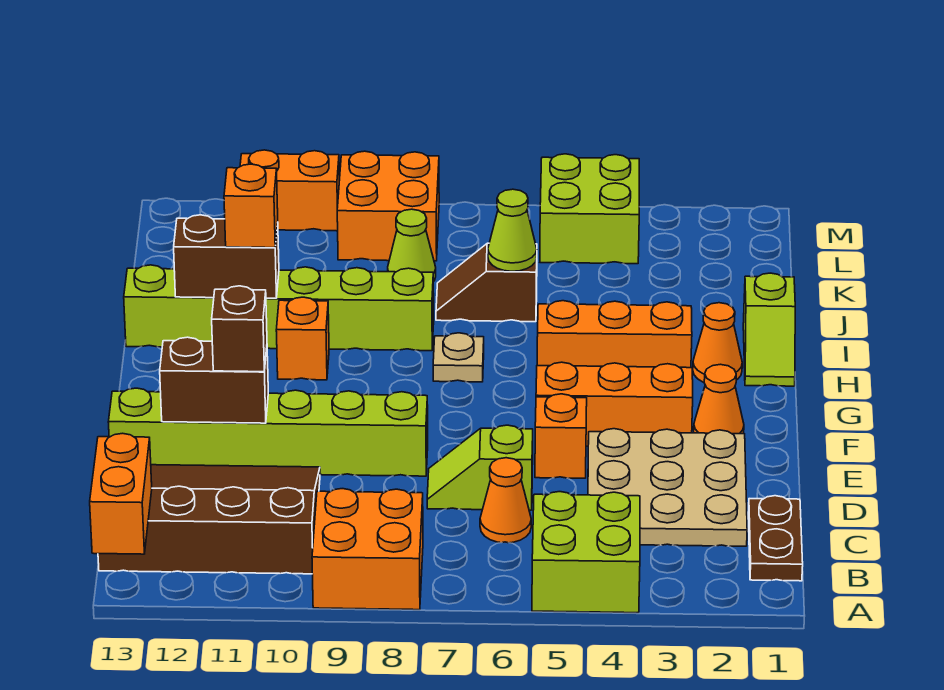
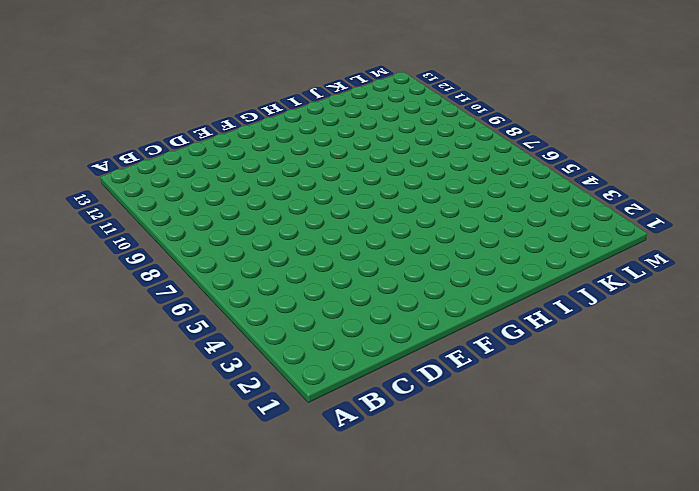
none -> lime 2x2 brick [532,492,640,613]
none -> orange 2x2 brick [312,489,423,610]
none -> brown 1x2 plate [748,496,803,581]

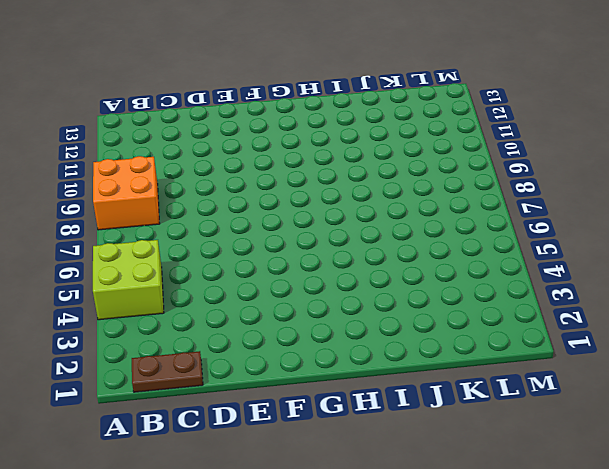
none -> brown 3x4 slope [98,465,320,574]
none -> tan 3x3 plate [588,429,747,546]
none -> orange 1x1 cone [480,458,531,543]

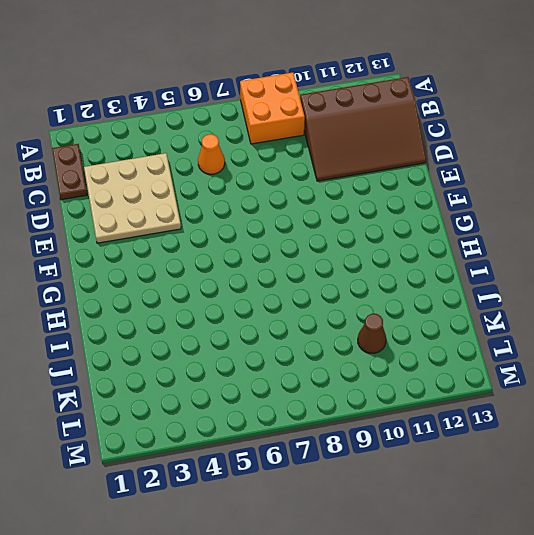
brown 1x1 cone [358,314,386,353] -> none
none -> lime 2x2 brick [532,492,640,613]
none -> lime 1x2 slope [427,425,533,510]
none -> orange 1x1 brick [535,394,587,478]

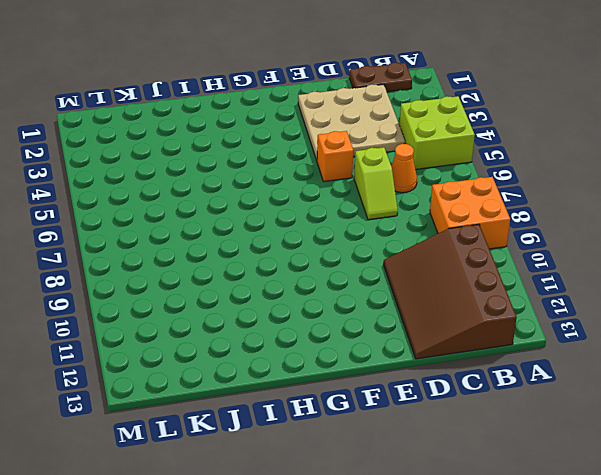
none -> lime 1x6 brick [108,388,428,476]
none -> orange 1x1 cone [694,364,744,434]
none -> orange 1x3 brick [536,362,693,446]

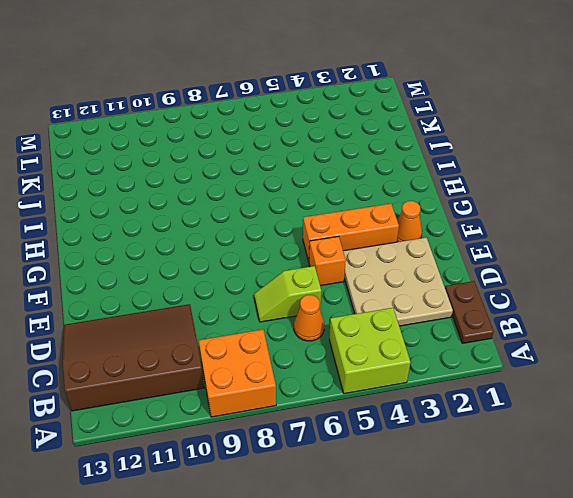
none -> lime 1x6 brick [108,388,428,476]
none -> lime 1x2 slope [743,273,795,386]
none -> orange 1x1 cone [693,303,742,382]

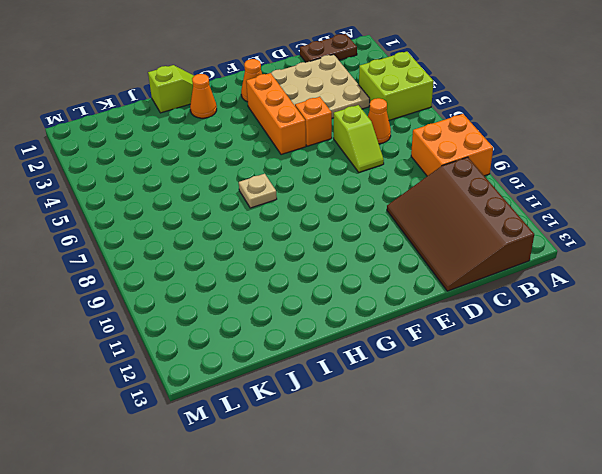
none -> lime 1x6 brick [108,388,428,476]
none -> orange 1x3 brick [537,301,692,368]
none -> orange 1x1 brick [276,297,329,380]

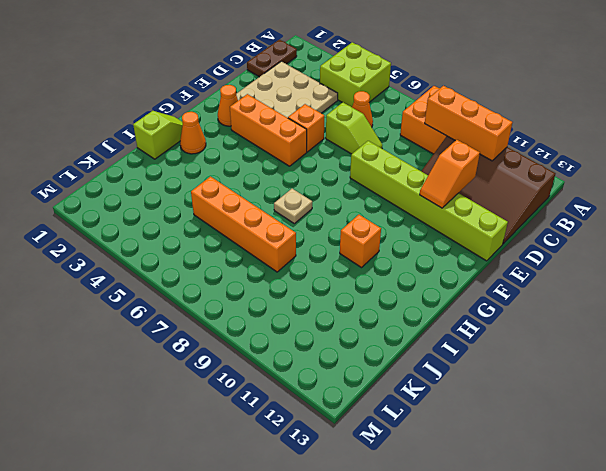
orange 1x3 brick [425,86,513,161] -> orange 1x3 brick moved to [537,301,692,368]
orange 1x2 slope [420,140,480,208] -> brown 1x2 brick [160,337,268,423]
orange 1x4 brick [191,177,296,272] -> brown 1x2 slope [436,243,537,322]
none -> lime 1x6 brick [124,265,434,351]
none -> lime 1x1 cone [388,209,436,282]
none -> lime 2x2 brick [540,154,639,264]

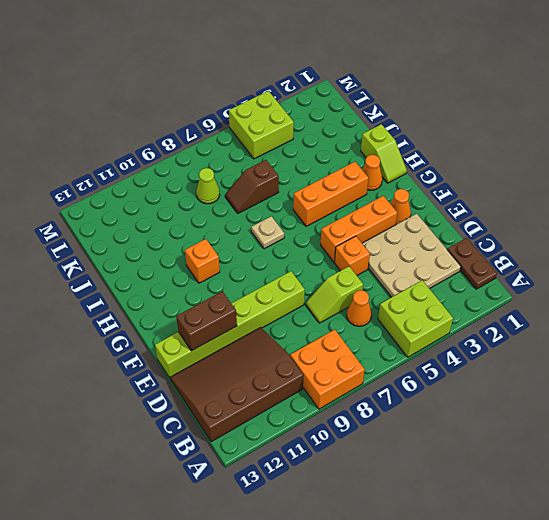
none -> lime 1x6 brick [124,265,434,351]
none -> orange 2x2 brick [337,151,439,261]
none -> orange 1x2 brick [240,150,339,231]

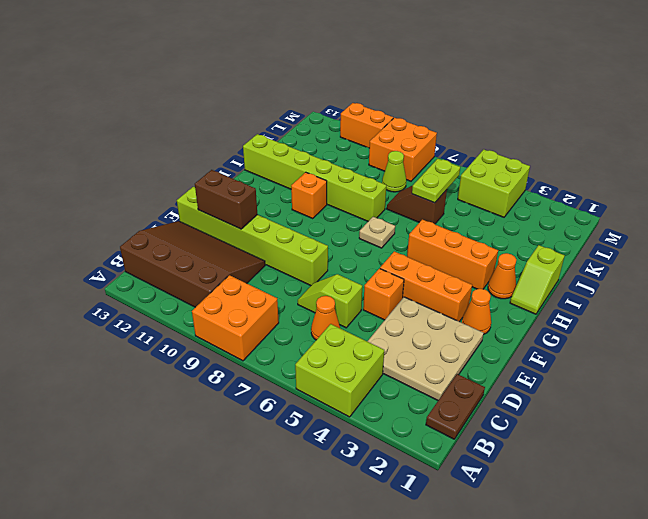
lime 1x2 plate [412,159,460,203] -> lime 1x1 cone [488,189,537,271]
none -> orange 1x2 brick [90,433,152,554]
none -> brown 1x2 brick [174,215,279,298]
none -> brown 1x1 brick [212,286,267,372]

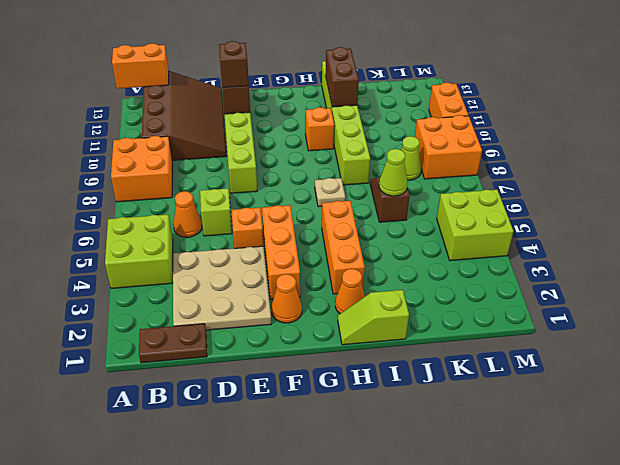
none -> orange 1x1 brick [224,164,278,248]

